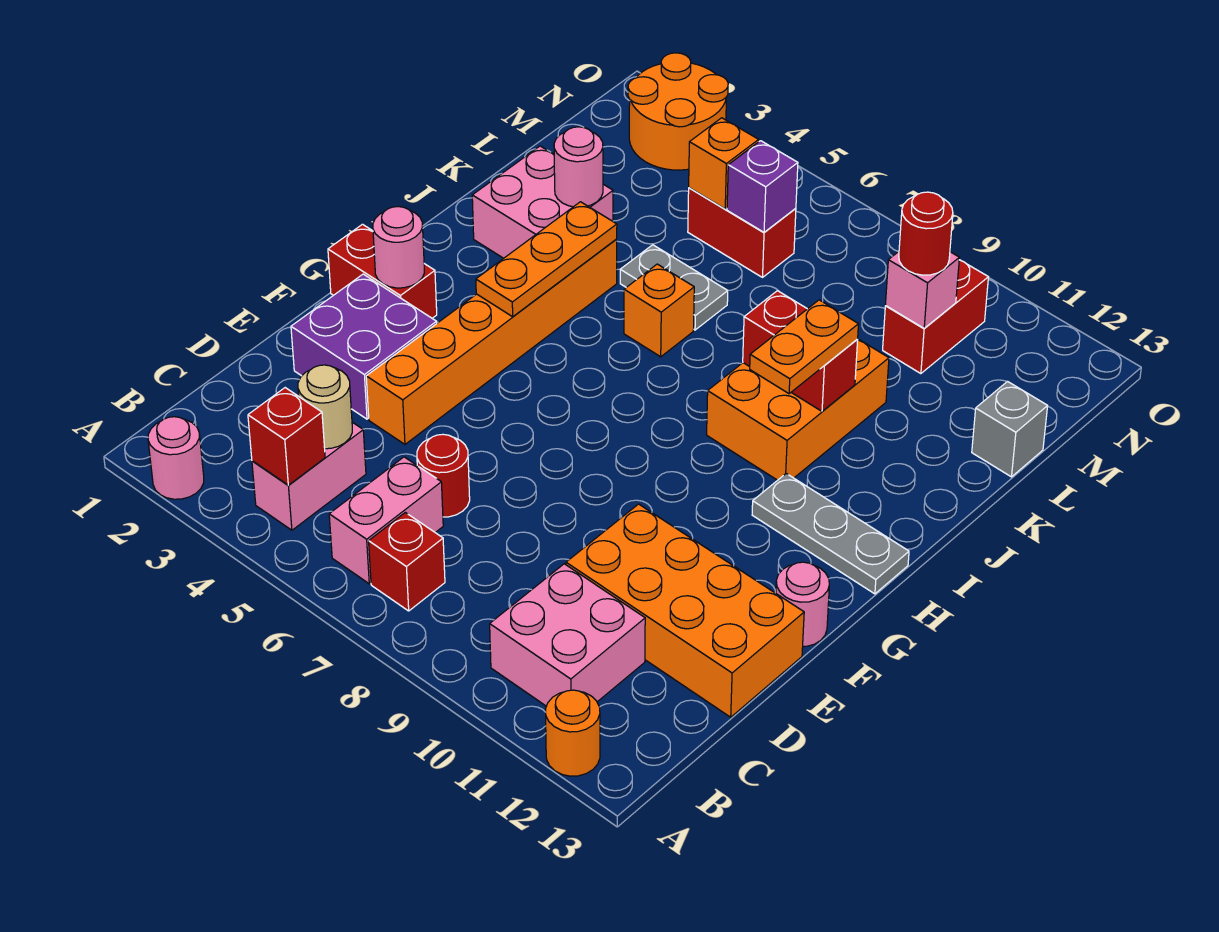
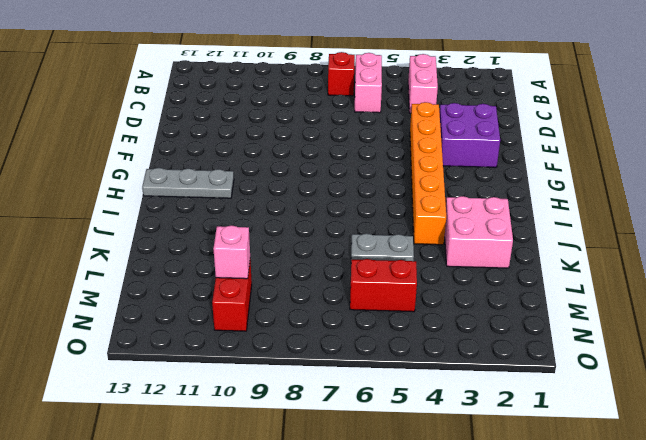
none -> pink 1x1 round brick [148,417,204,499]
none -> orange 1x1 round brick [545,690,600,776]
none -> pink 2x2 brick [490,564,645,706]
none -> red 1x1 round brick [417,434,470,517]

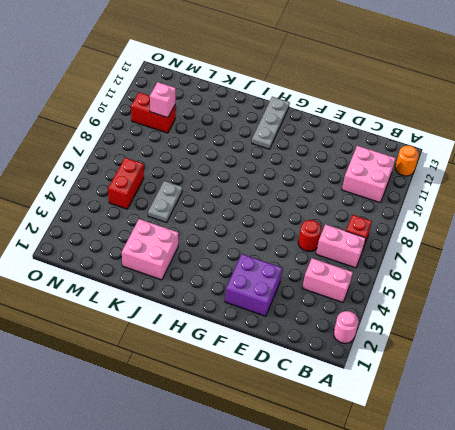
none -> orange 2x4 brick [566,504,804,717]
none -> orange 1x6 brick [366,239,617,444]
none -> pink 1x1 round brick [776,562,829,647]
none -> red 1x2 brick [328,224,437,318]

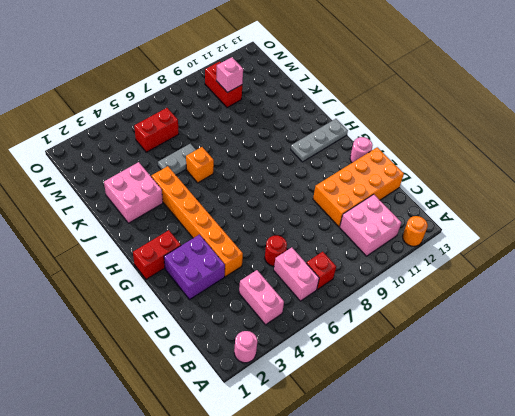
none -> orange 2x3 brick [707,339,889,480]
none -> grey 1x1 brick [972,382,1048,477]
none -> orange 2x2 round brick [628,53,728,170]
none -> red 1x1 brick [248,388,325,485]

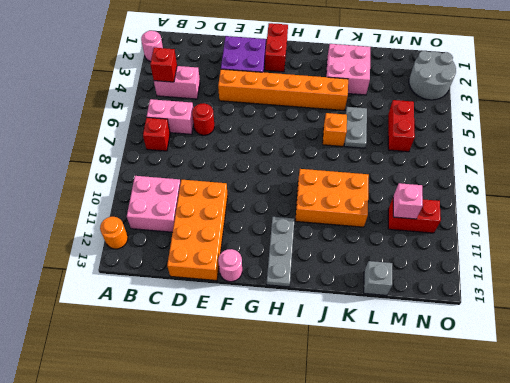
grey 2x2 round brick [409,51,456,100] -> orange 2x2 round brick [628,53,728,170]
none -> tan 1x1 round brick [298,365,352,449]
none -> pink 1x1 round brick [373,207,424,288]
none -> orange 1x3 plate [476,202,617,317]
none -> red 1x2 brick [743,291,858,411]

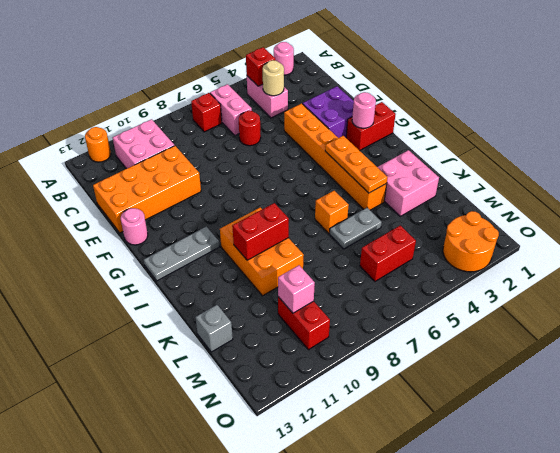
none -> pink 1x1 round brick [554,127,603,207]
none -> orange 1x1 brick [689,118,759,209]
none -> purple 1x1 brick [727,141,798,232]
none -> orange 1x2 plate [750,300,858,394]

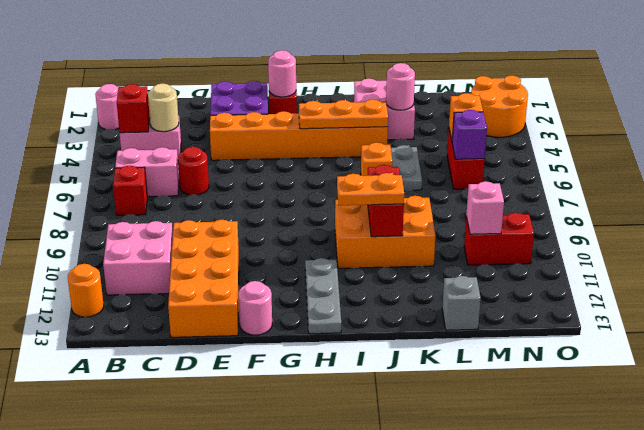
none -> red 1x1 round brick [899,192,953,275]

